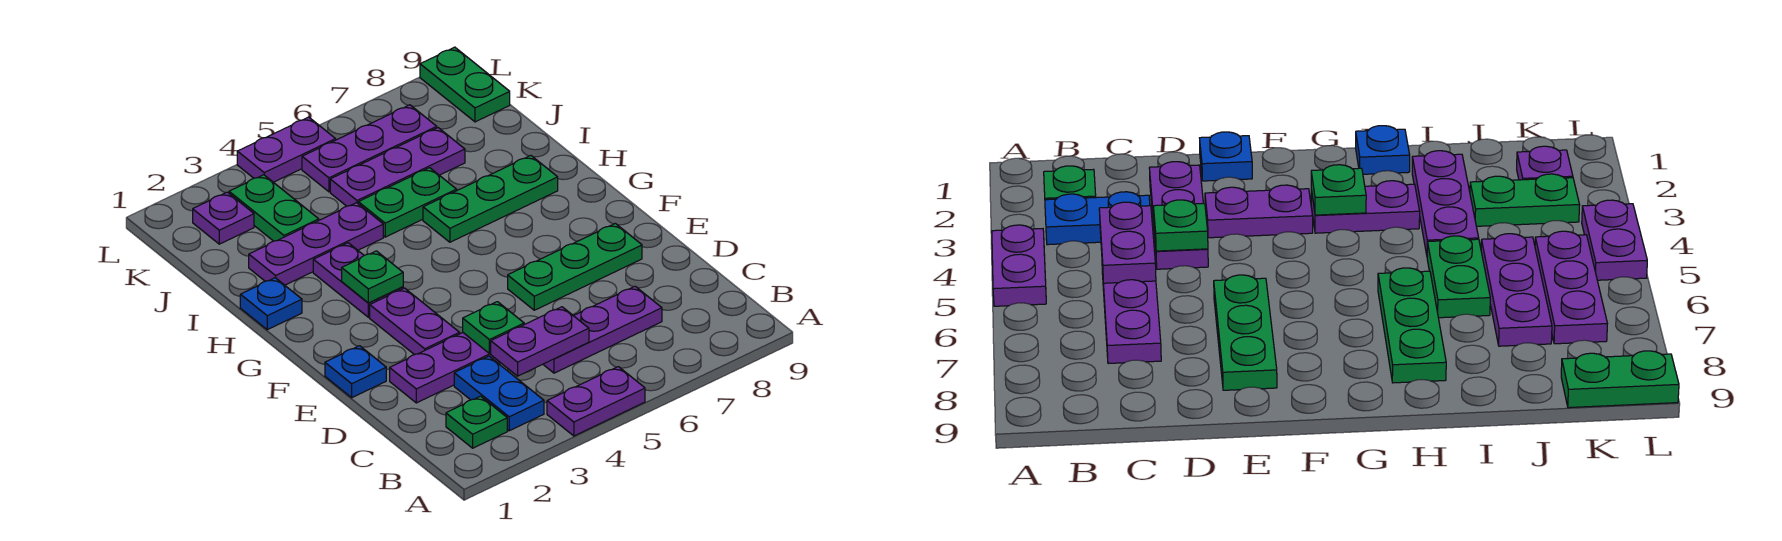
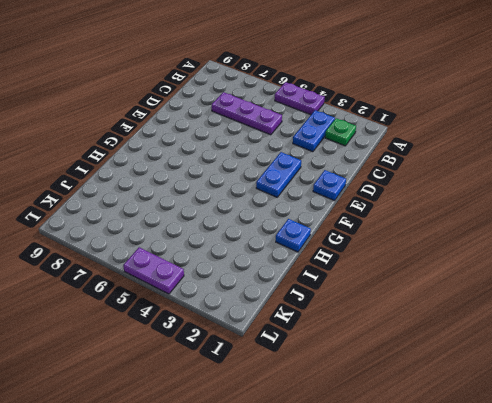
blue 1x2 plate [256,152,301,197] -> purple 1x2 plate [370,288,460,355]
none -> purple 1x3 plate [390,333,500,403]
none -> green 1x3 plate [508,223,642,310]
none -> purple 1x2 plate [313,243,403,317]

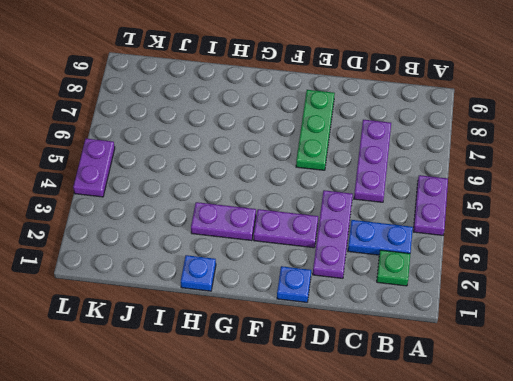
none -> green 1x3 plate [423,156,558,242]
none -> purple 1x3 plate [249,203,383,285]
none -> green 1x2 plate [358,168,457,237]

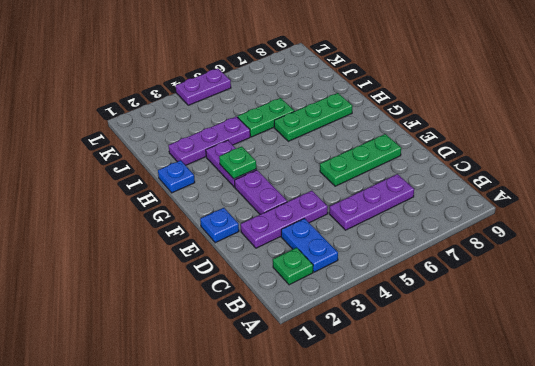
none -> purple 1x2 plate [547,367,645,436]
none -> green 1x2 plate [229,175,319,241]
none -> purple 1x3 plate [330,128,465,206]

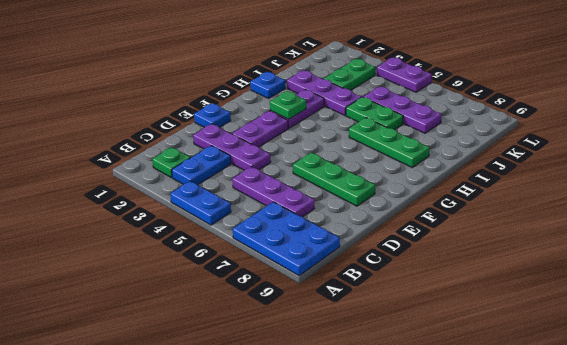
blue 1x2 plate [170,181,231,225] -> purple 1x2 plate [547,367,645,436]
blue 2x3 plate [233,202,340,276] -> none
none -> purple 1x1 plate [193,192,254,244]
none -> purple 1x3 plate [302,105,437,192]
none -> green 1x2 plate [420,47,510,122]

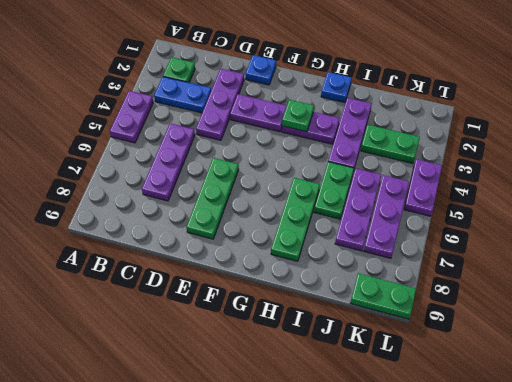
none -> purple 1x1 plate [193,192,254,244]
none -> purple 1x2 plate [491,307,589,376]
none -> green 1x1 plate [463,302,524,353]

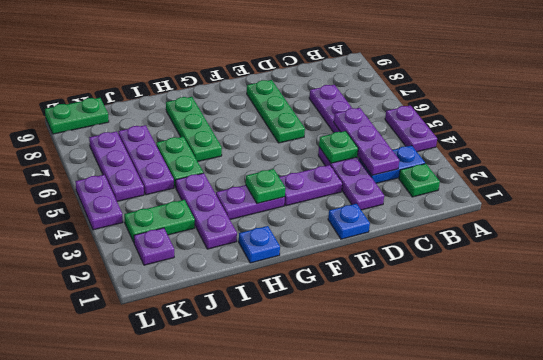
purple 1x3 plate [334,108,399,175] -> purple 1x2 plate [491,307,589,376]

